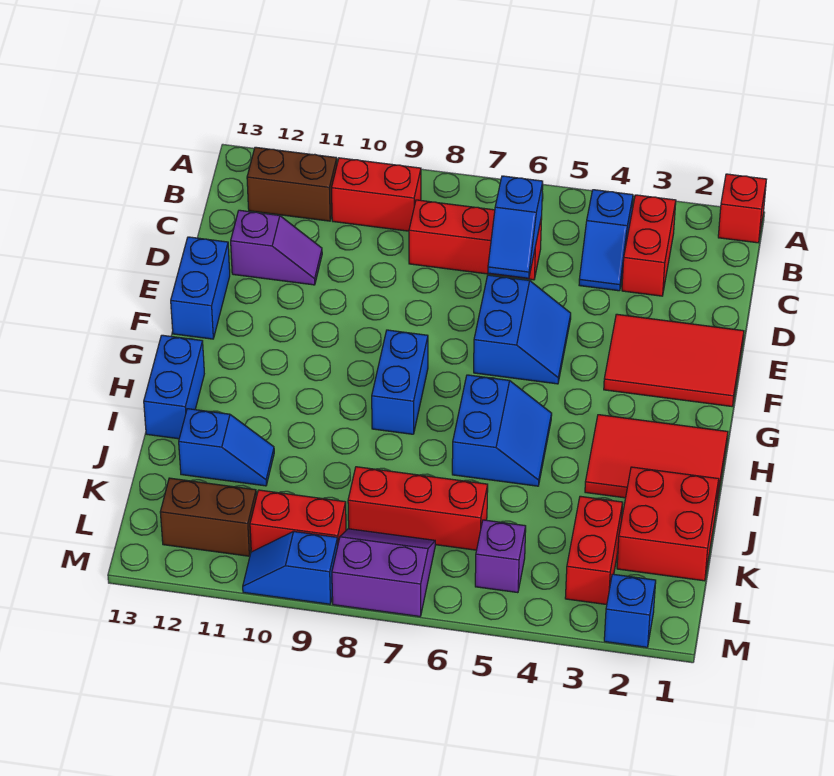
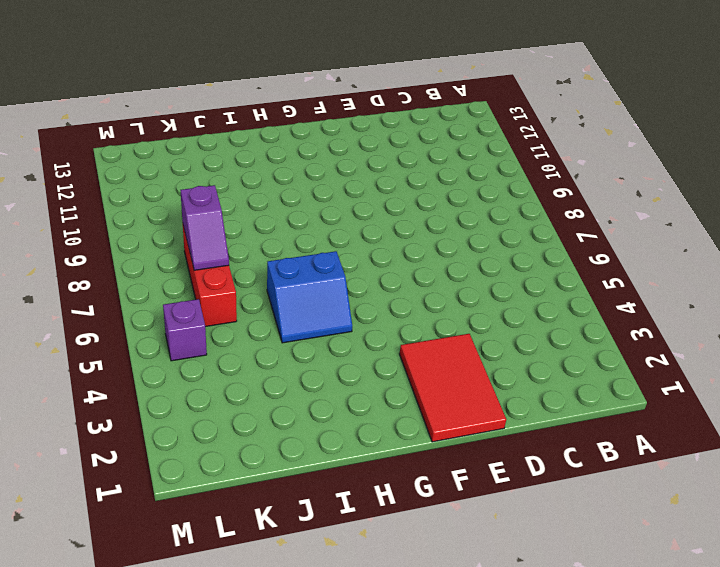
purple 1x2 slope [181,185,229,270] -> purple 1x2 slope moved to [231,210,322,285]
none -> red 1x1 brick [718,174,766,243]
none -> red 1x2 brick [622,195,676,296]
none -> blue 1x2 slope [579,190,633,291]

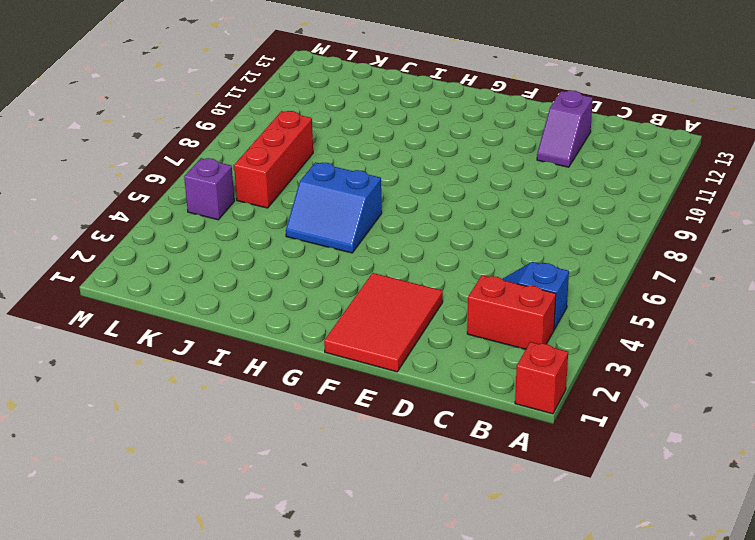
none -> red 1x2 brick [332,158,421,231]
none -> brown 1x2 brick [247,147,337,221]
none -> red 1x3 brick [409,200,542,280]

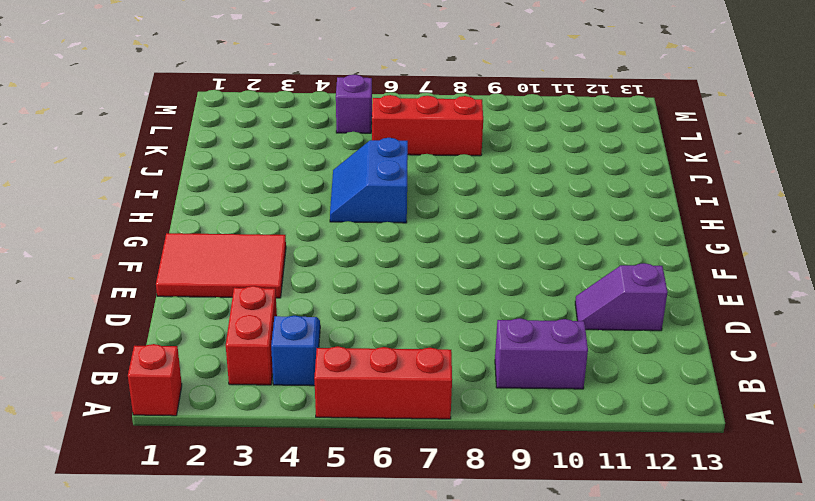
red 1x3 brick [314,346,452,419] -> red 1x3 brick moved to [409,200,542,280]
purple 1x2 brick [495,318,588,389] -> red 1x2 brick [332,158,421,231]
none -> brown 1x2 brick [247,147,337,221]
none -> blue 2x2 slope [474,275,571,384]
none -> blue 1x2 brick [171,237,230,339]

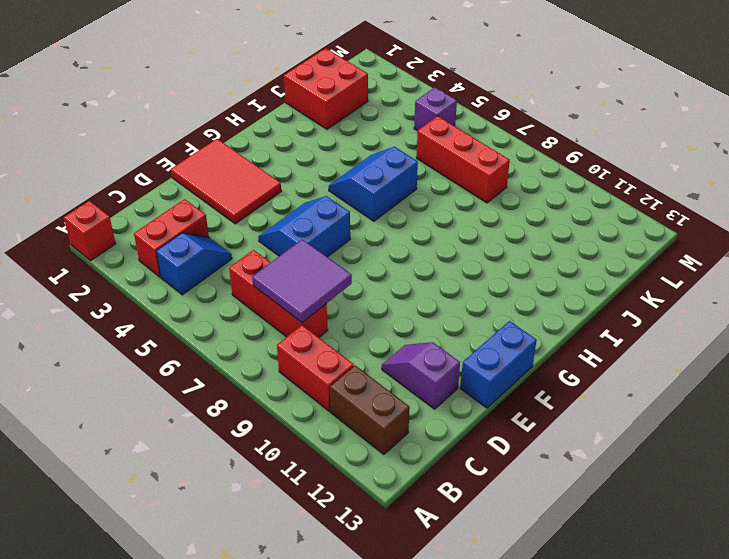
purple 2x2 tile [252,239,352,322] -> none
none -> blue 1x2 brick [372,330,428,434]
none -> red 2x3 tile [585,415,728,508]
none -> blue 1x2 brick [144,335,204,439]

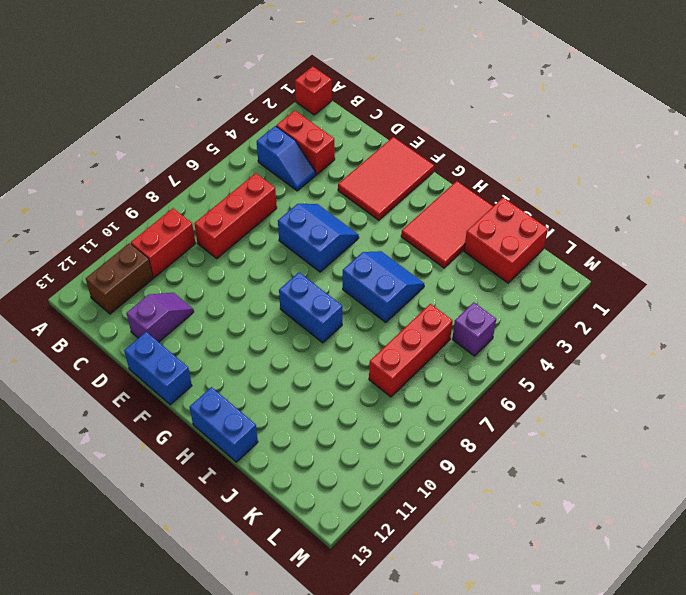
none -> blue 1x2 slope [179,409,274,486]
none -> red 1x2 brick [565,496,623,605]
none -> purple 2x2 slope [332,529,435,617]

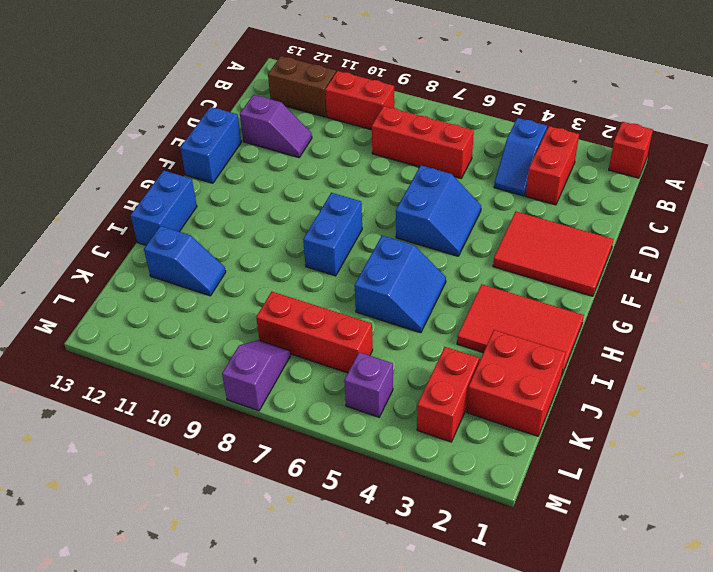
purple 1x2 slope [222,340,291,411] -> purple 2x2 slope [332,529,435,617]
none -> red 1x2 brick [250,490,346,552]
none -> brown 1x2 brick [160,478,256,556]
none -> blue 1x1 brick [604,574,656,647]

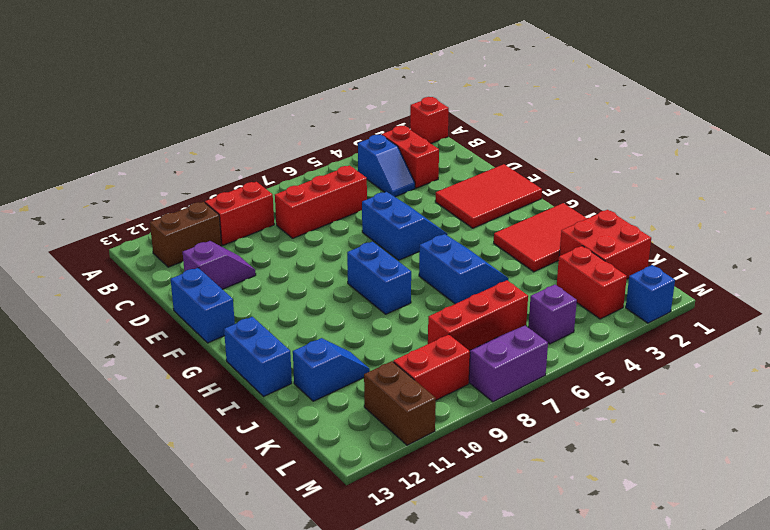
brown 1x2 brick [364,361,436,445] -> brown 1x2 brick turned to [160,478,256,556]
none -> blue 1x2 slope [243,531,338,604]
none -> blue 1x2 slope [488,176,543,278]

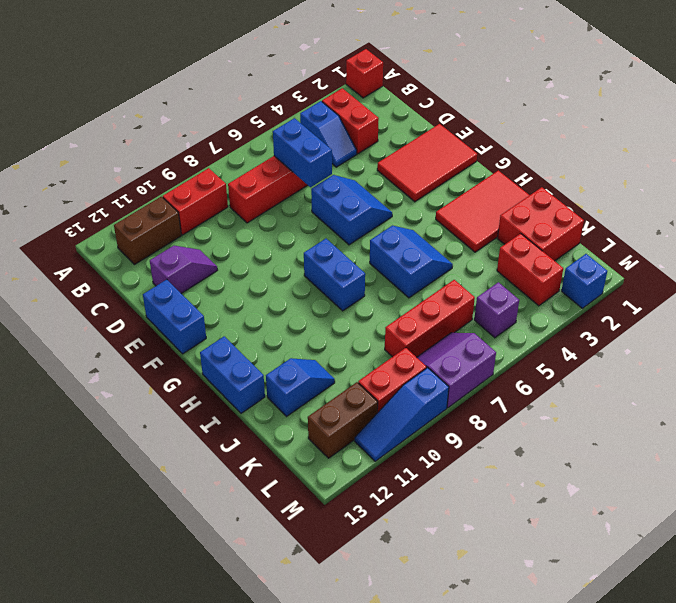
blue 1x2 brick [273,118,332,187] -> blue 1x2 slope [488,176,543,278]
blue 1x3 slope [355,368,449,461] -> blue 1x2 slope [243,531,338,604]

